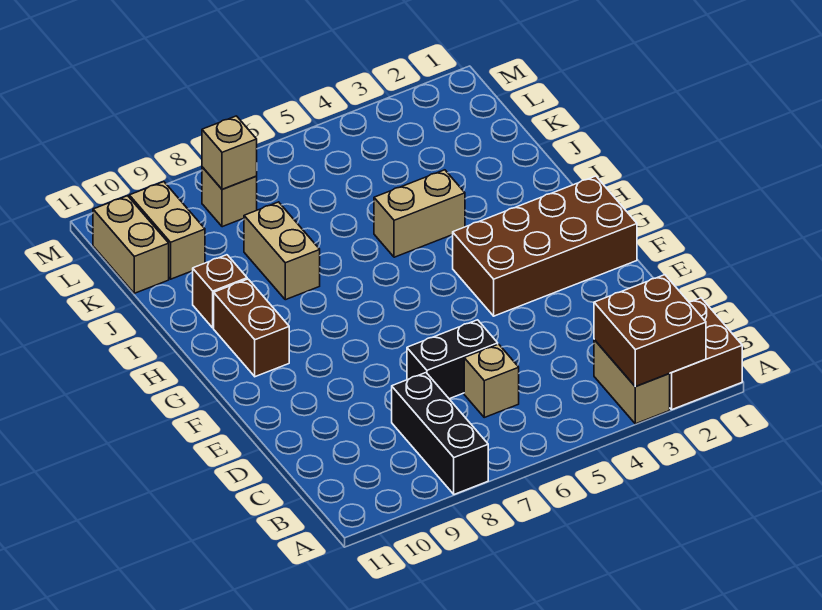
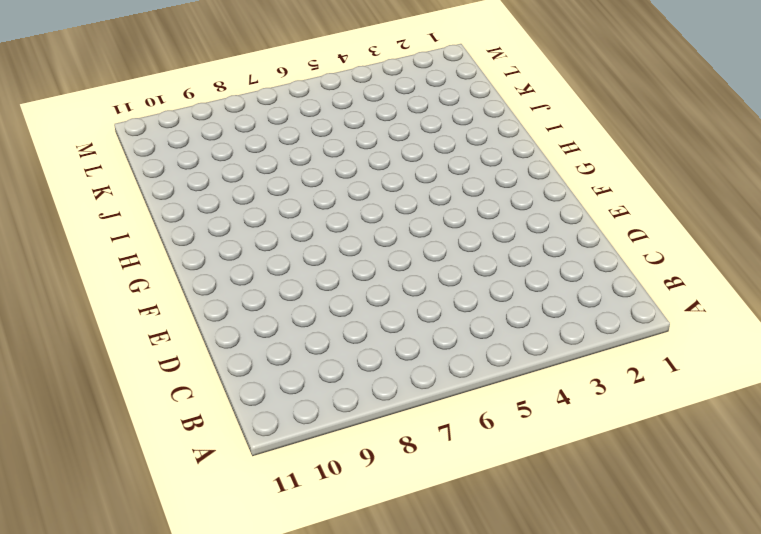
none -> brown 2x2 brick [670,298,742,410]
none -> tan 1x2 brick [594,340,670,424]
none -> black 1x3 brick [392,373,488,494]

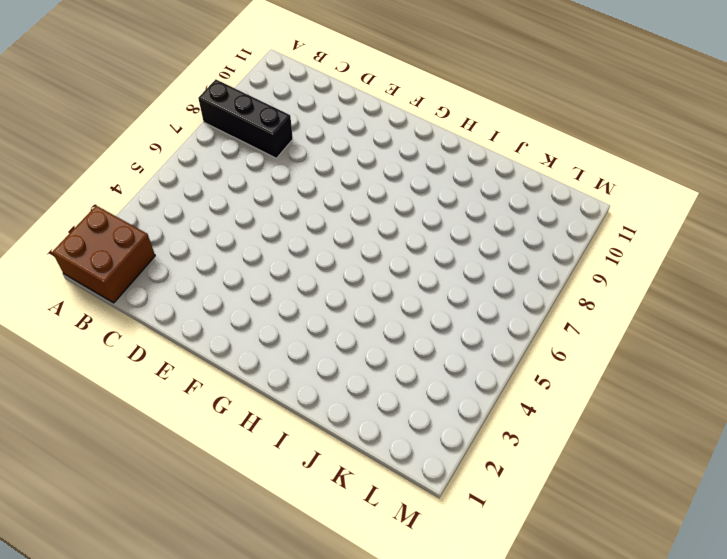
none -> tan 1x2 brick [594,340,670,424]
none -> tan 1x1 brick [464,344,519,417]
none -> black 1x2 brick [407,320,498,399]

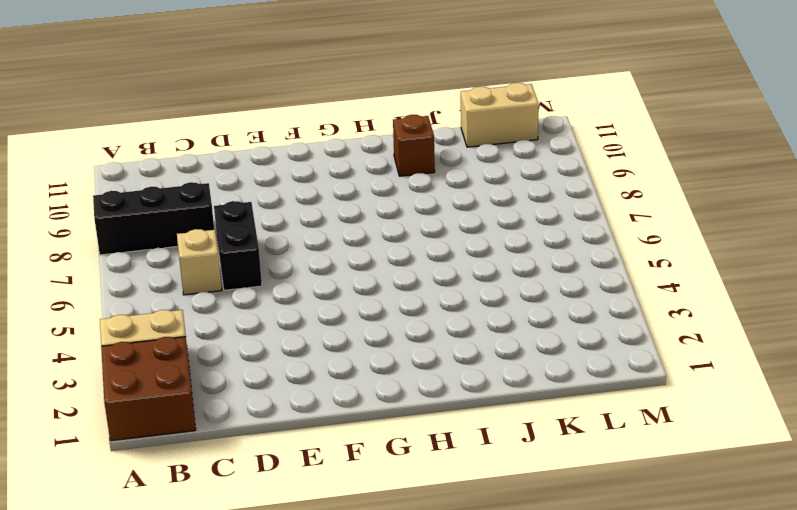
none -> brown 2x4 brick [453,176,637,316]
none -> brown 1x2 brick [214,279,289,377]
none -> tan 1x2 brick [374,170,465,257]

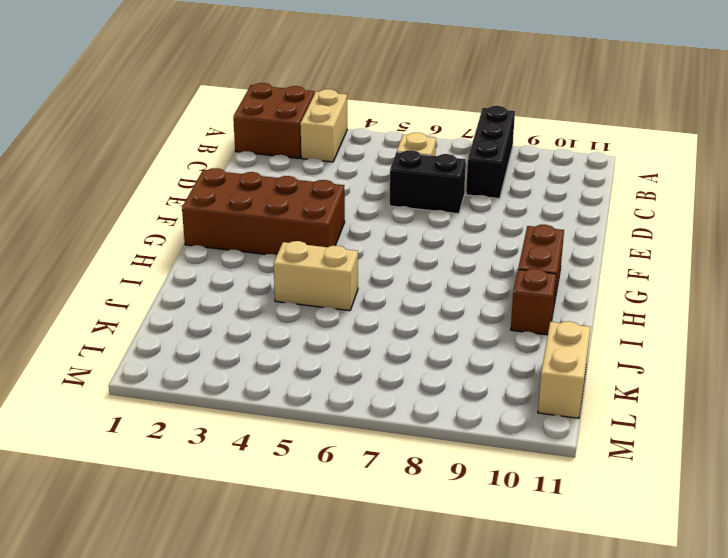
none -> tan 1x2 brick [244,202,320,300]
none -> tan 1x2 brick [129,182,205,279]
none -> tan 1x1 brick [202,167,257,227]

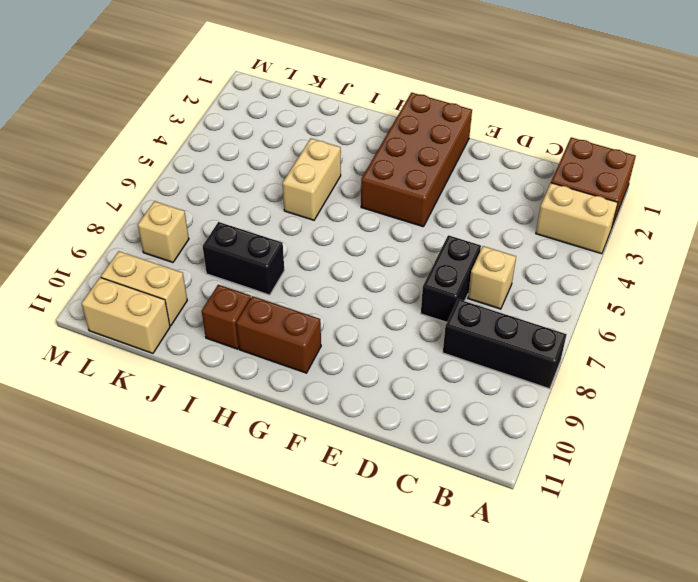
black 1x2 brick [203,222,284,295] -> tan 1x2 brick [244,202,320,300]
none -> brown 2x2 brick [594,275,706,387]
none -> tan 1x1 brick [202,116,257,189]

